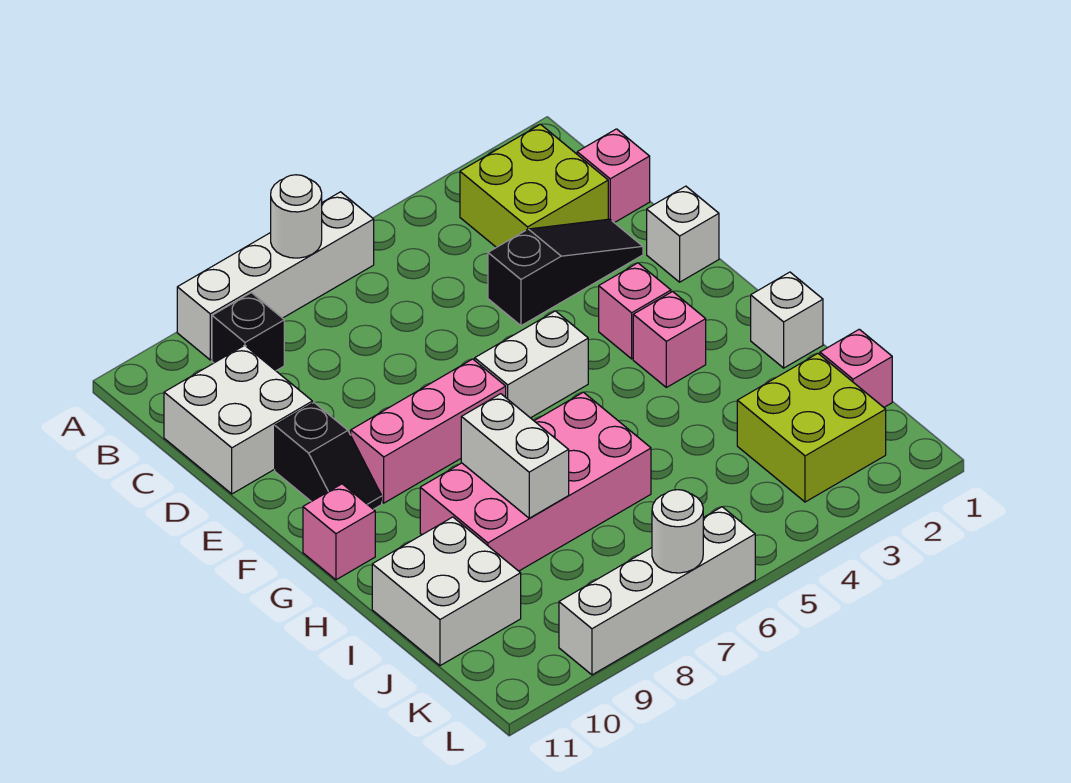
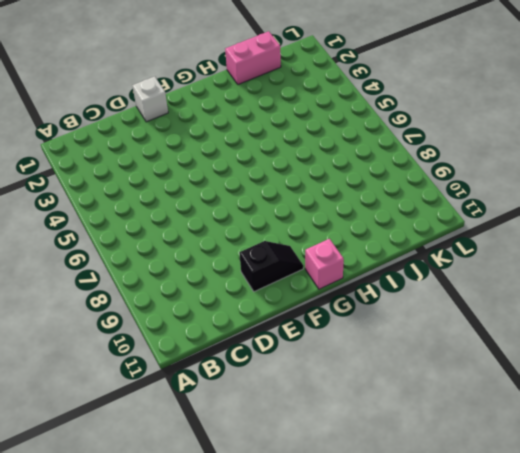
pink 1x2 brick [225,31,281,85] -> pink 1x1 brick [820,329,892,407]
none -> white 1x4 brick [177,192,374,360]
none -> lime 2x2 brick [460,124,608,247]
none -> black 1x1 brick [212,293,284,371]

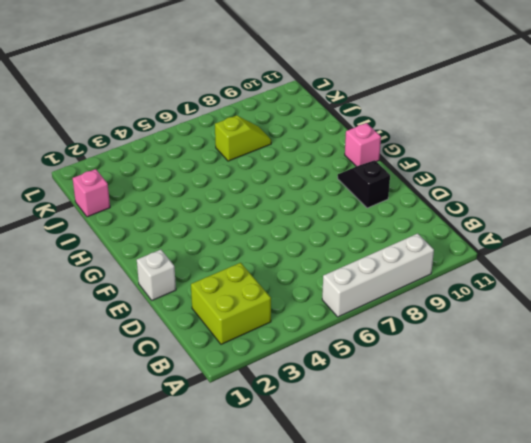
lime 1x2 slope [215,115,271,161] -> none
none -> black 1x1 brick [212,293,284,371]
none -> pink 1x1 brick [577,129,650,223]
none -> white 2x2 brick [164,345,312,494]

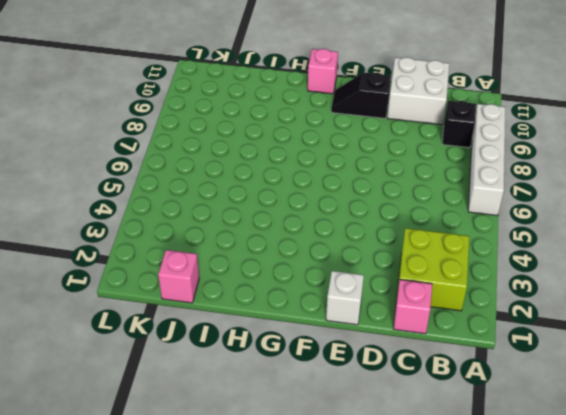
none -> black 1x3 slope [488,219,643,326]
none -> pink 1x1 brick [599,263,671,359]
none -> white 1x2 brick [475,311,588,418]

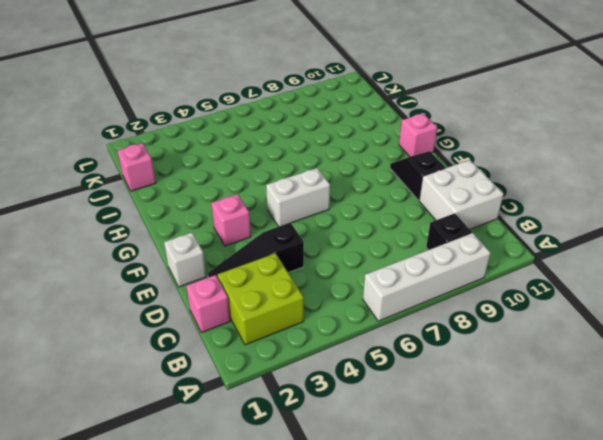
none -> pink 1x3 brick [351,359,506,503]
none -> pink 1x1 brick [633,291,706,387]
none -> white 1x1 brick [751,272,823,368]

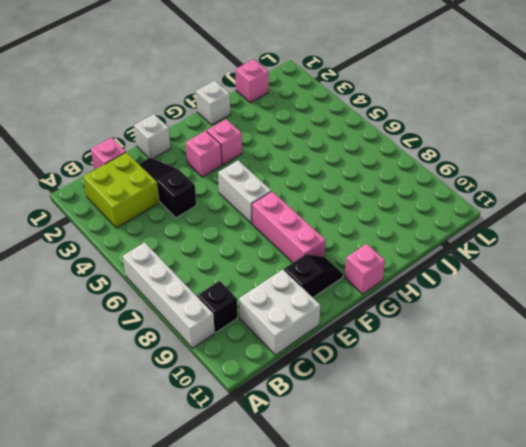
none -> pink 2x4 brick [420,392,651,571]
none -> white 2x2 brick [372,517,521,666]
none -> lime 2x2 brick [737,353,886,502]

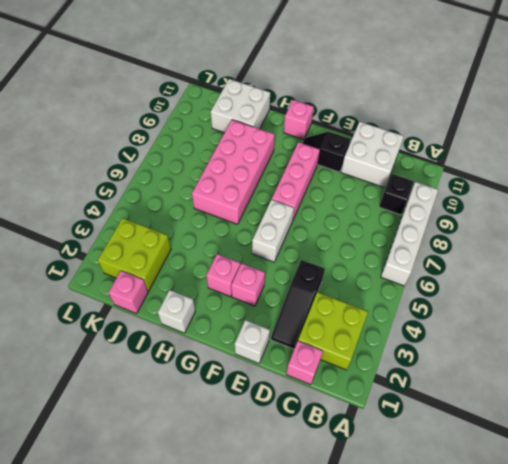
none -> white 1x4 brick [559,507,755,675]
none -> white 1x1 round brick [271,175,322,258]
none -> white 1x2 brick [461,394,569,518]

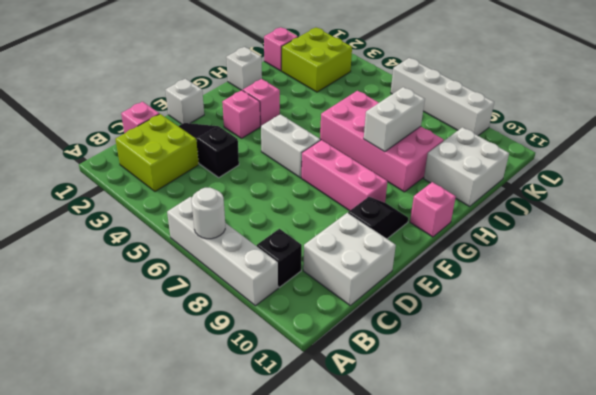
none -> white 1x1 round brick [652,490,703,573]

